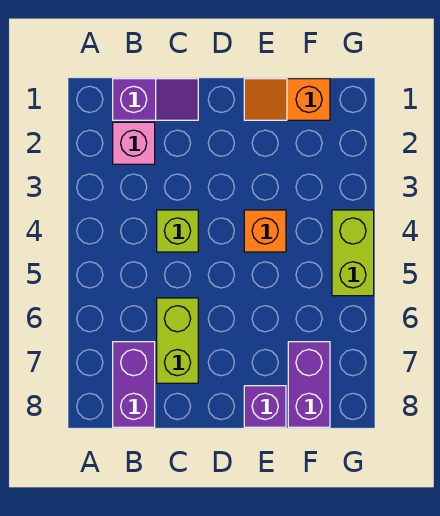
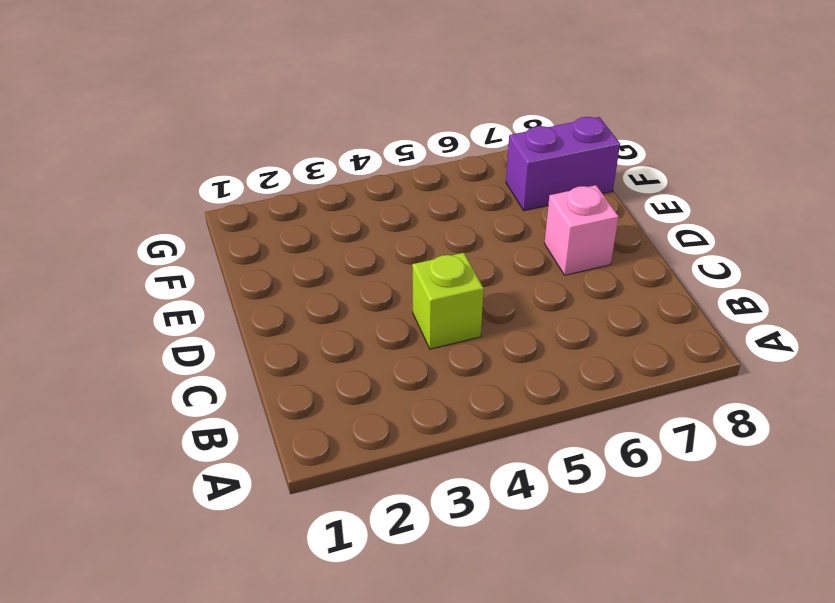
pink 1x1 brick [544,185,619,275] -> pink 1x1 brick moved to [113,122,155,164]
none -> purple 1x2 slope [113,79,198,120]
none -> purple 1x2 brick [113,342,155,427]

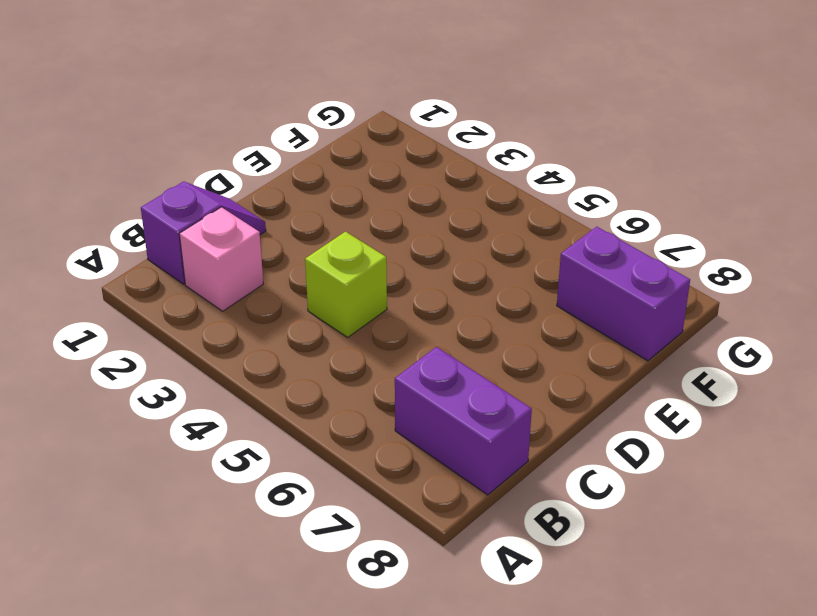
none -> lime 1x2 brick [157,298,198,383]
none -> orange 1x2 slope [244,79,330,120]

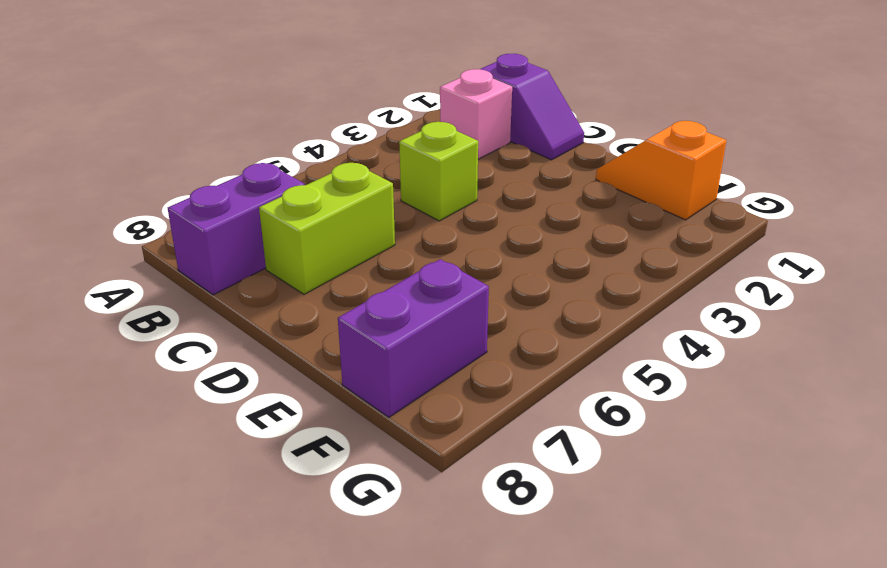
none -> orange 1x1 brick [244,210,286,252]
none -> purple 1x1 brick [244,386,286,427]

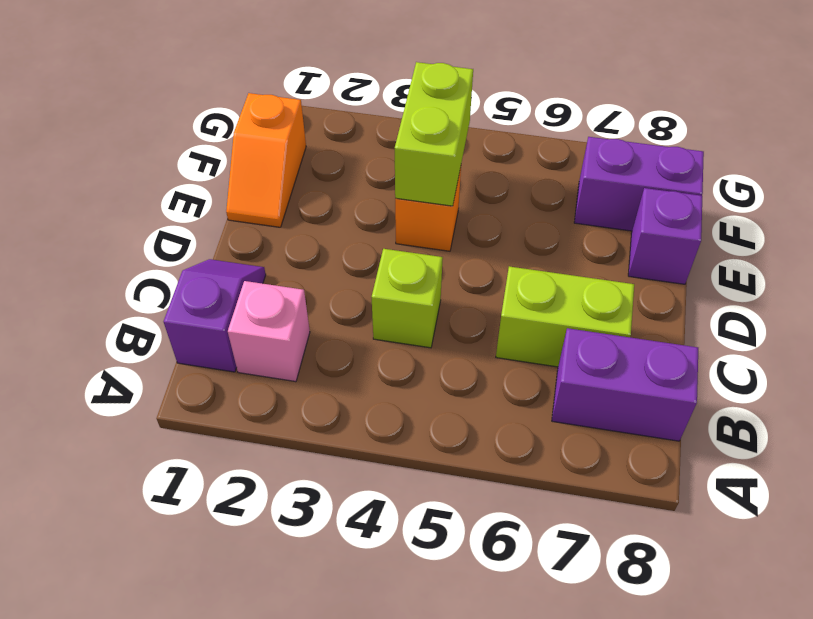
lime 1x2 brick [395,62,473,206] -> lime 1x2 brick turned to [332,210,374,296]

